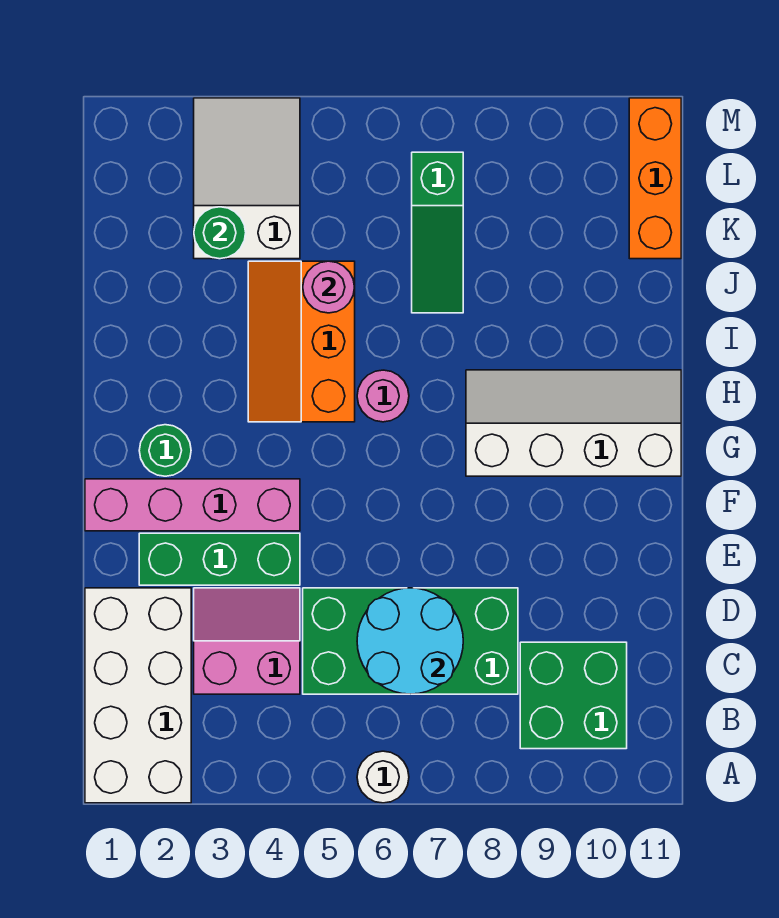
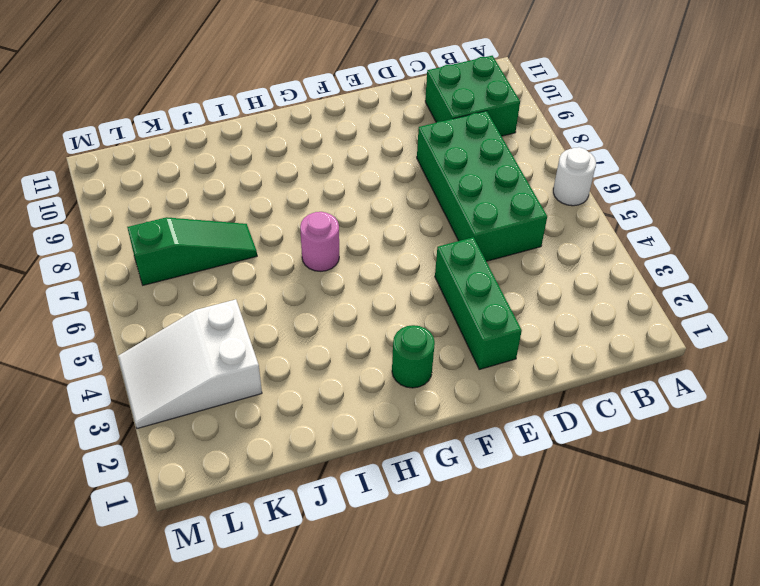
none -> white 2x4 brick [85,588,191,803]
none -> pink 2x2 slope [194,588,300,694]
none -> pink 1x4 brick [85,479,300,531]

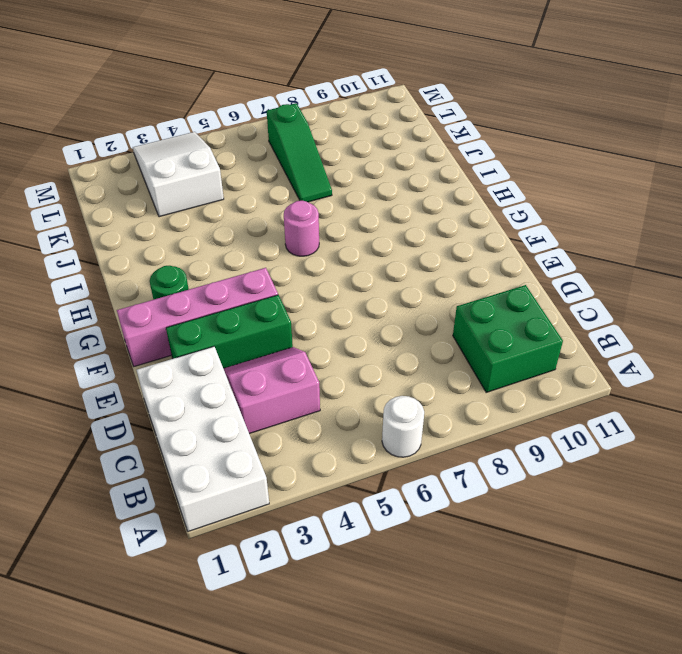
none -> green 2x4 brick [303,588,518,694]
none -> white 2x4 slope [466,370,681,476]
none -> orange 2x3 slope [248,261,355,422]

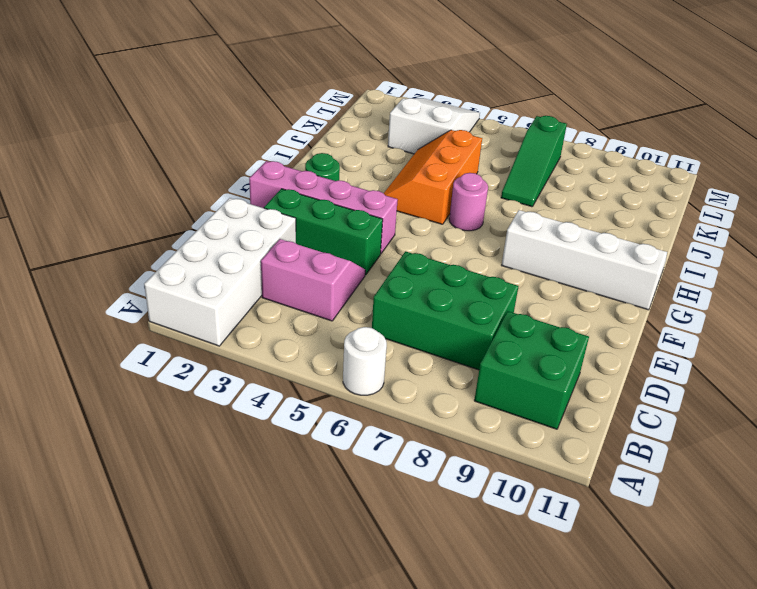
green 2x3 brick [372,251,518,370] -> green 2x4 brick [303,588,518,694]
none -> orange 1x3 brick [629,98,681,259]
none -> cyan 2x2 round brick [357,588,463,694]
none -> pink 1x1 round brick [303,261,355,313]

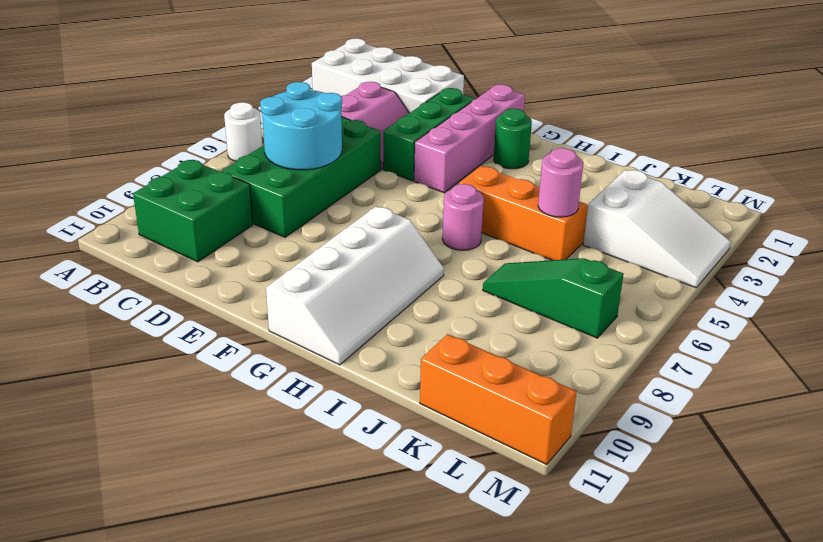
none -> green 1x1 round brick [194,207,246,259]

